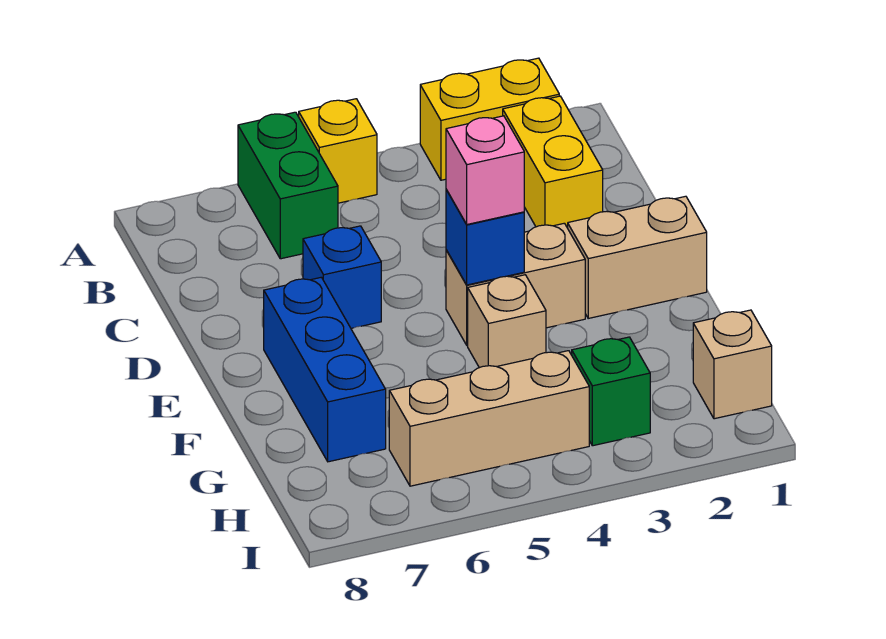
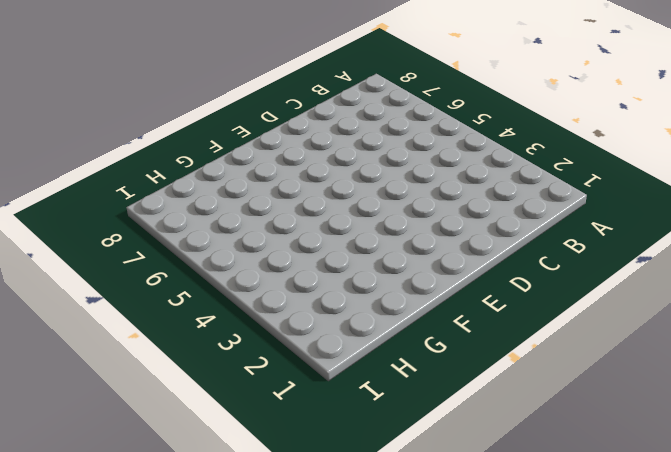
none -> yellow 1x2 brick [420,58,559,180]
none -> yellow 1x1 brick [299,99,377,203]
none -> green 1x2 brick [238,112,338,259]

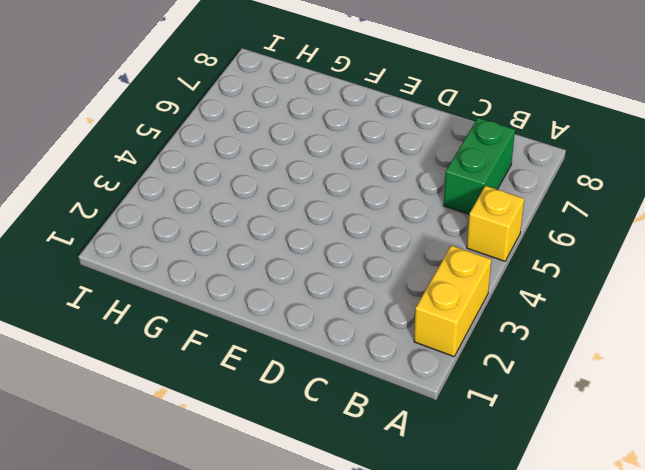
green 1x2 brick [444,118,515,214] -> green 1x2 brick turned to [238,112,338,259]
none -> yellow 1x2 brick [503,96,603,228]
none -> blue 1x1 brick [303,226,381,329]
none -> tan 1x2 brick [568,196,707,318]

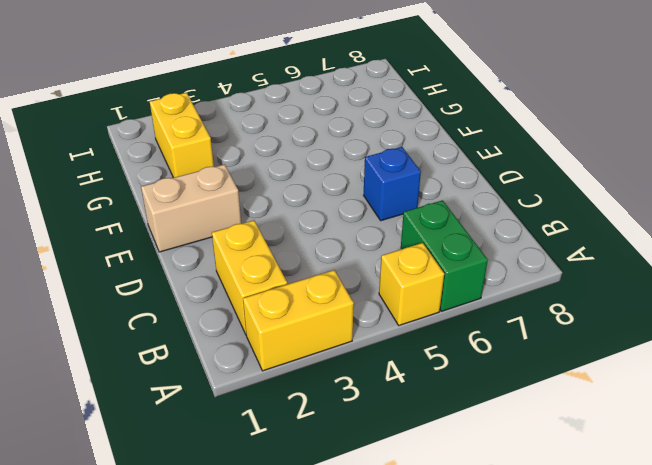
yellow 1x2 brick [150,93,214,178] -> none
none -> tan 1x2 brick [446,223,585,345]
none -> blue 1x3 brick [264,277,386,462]
none -> tan 1x1 brick [468,275,546,368]

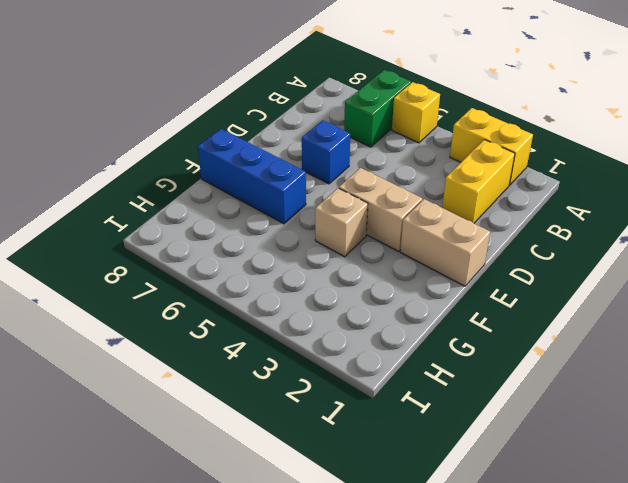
blue 1x3 brick [198,129,306,224] -> blue 1x3 brick turned to [264,277,386,462]
none -> tan 1x1 brick [693,310,772,419]
none -> green 1x1 brick [572,337,650,446]
none -> tan 1x3 brick [389,351,589,486]

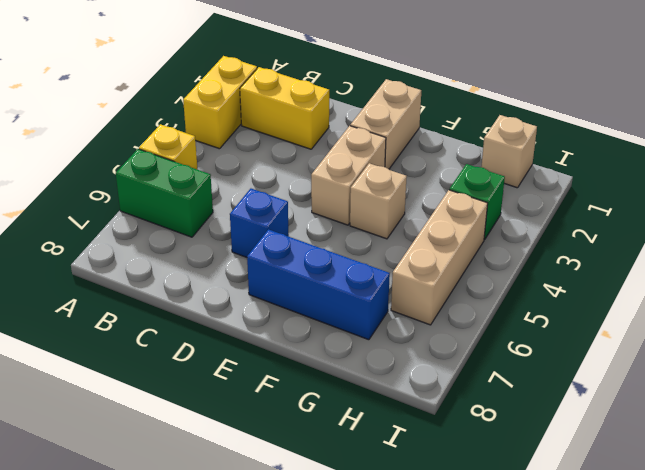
none -> blue 1x1 brick [446,190,524,285]
none -> pink 1x1 brick [446,116,524,224]

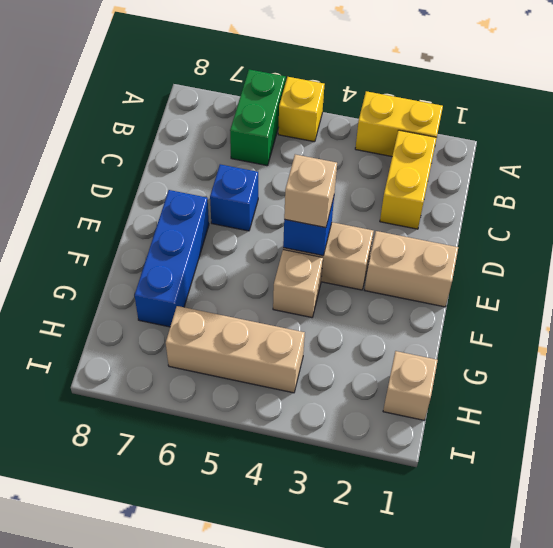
tan 1x1 brick [284,154,337,228] -> pink 1x1 brick [446,116,524,224]
none -> green 1x1 brick [572,337,650,446]

